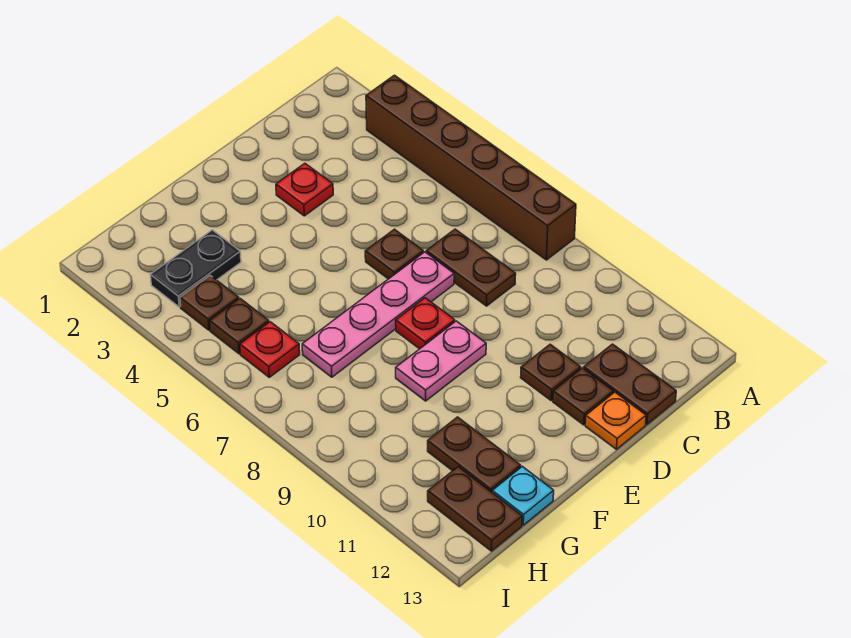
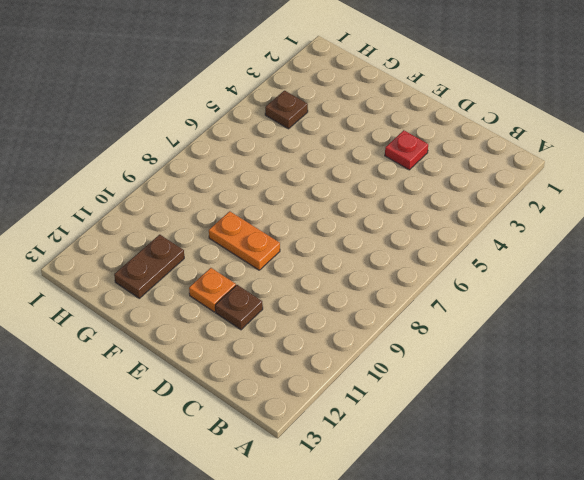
orange 1x2 plate [209,211,280,270] -> pink 1x2 plate [396,321,486,401]
orange 1x1 plate [189,268,236,312] -> orange 1x1 plate moved to [585,392,646,449]
none -> brown 1x6 brick [366,75,576,260]
none -> brown 1x2 plate [426,229,516,306]
none -> brown 1x2 plate [584,344,676,425]

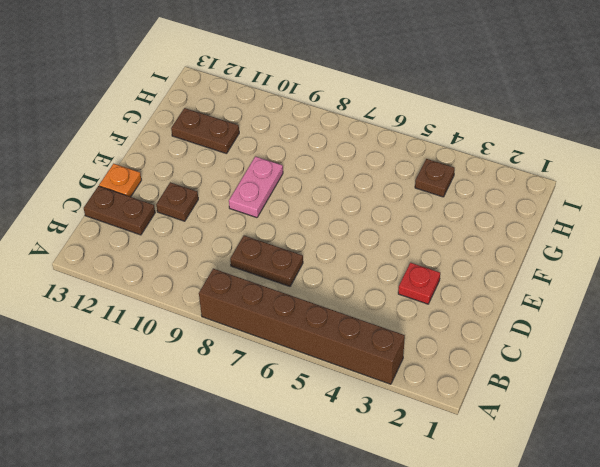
none -> brown 1x1 plate [365,229,423,279]
none -> pink 1x4 plate [302,252,454,377]
none -> brown 1x1 plate [553,368,613,425]

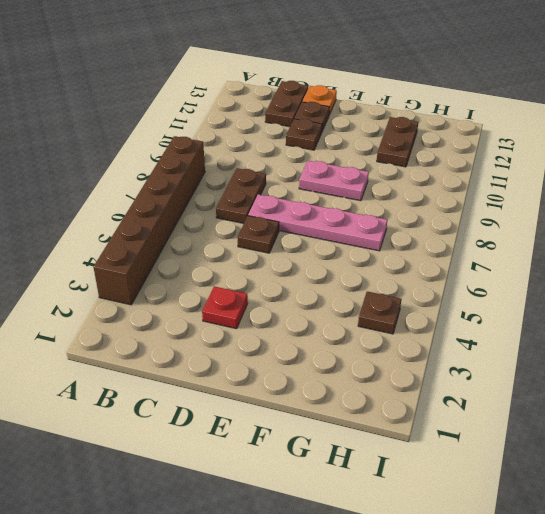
none -> red 1x1 plate [396,298,455,349]
none -> black 1x2 plate [151,230,241,307]
none -> cyan 1x1 plate [492,466,554,525]

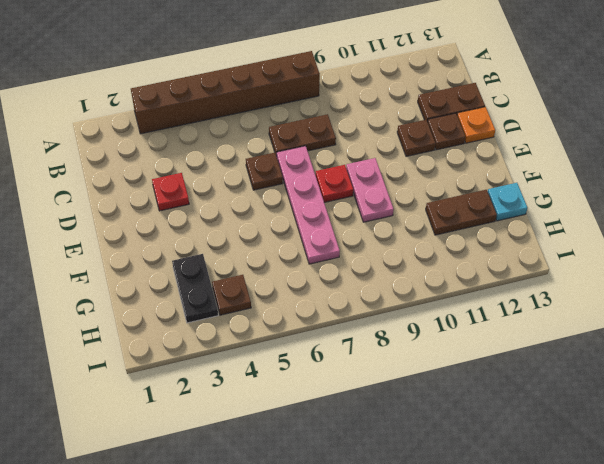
none -> brown 1x1 plate [210,299,269,354]
none -> red 1x1 plate [240,322,300,377]
none -> brown 1x2 plate [428,467,522,551]

